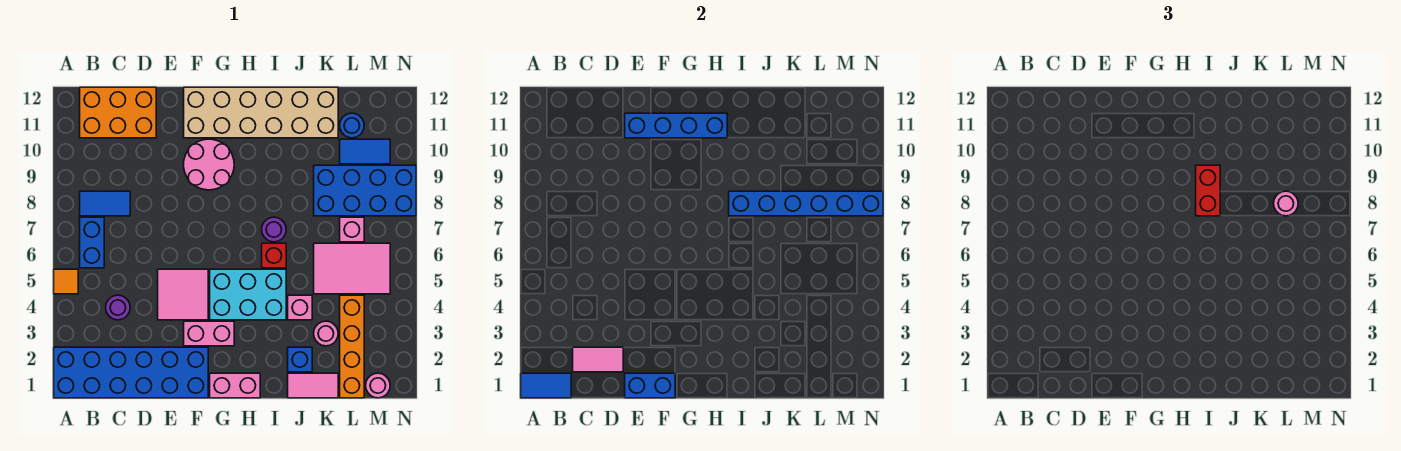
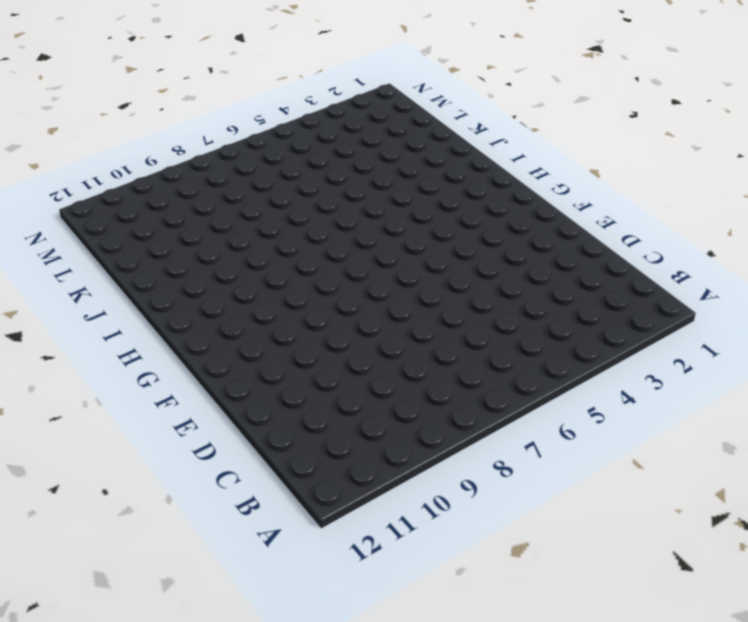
none -> blue 2x6 brick [54,347,208,398]
none -> orange 1x1 tile [54,269,78,294]
none -> blue 1x2 brick [80,217,104,268]
none -> blue 1x2 tile [80,191,130,216]

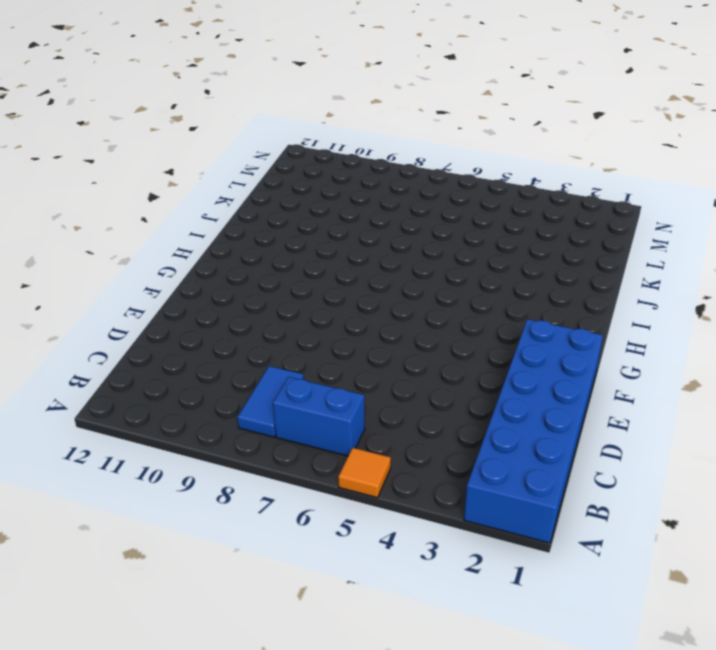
none -> orange 2x3 brick [80,87,156,138]
none -> purple 1x1 round brick [106,295,130,320]
none -> pink 2x2 tile [158,269,208,320]
none -> pink 1x2 brick [184,321,234,346]

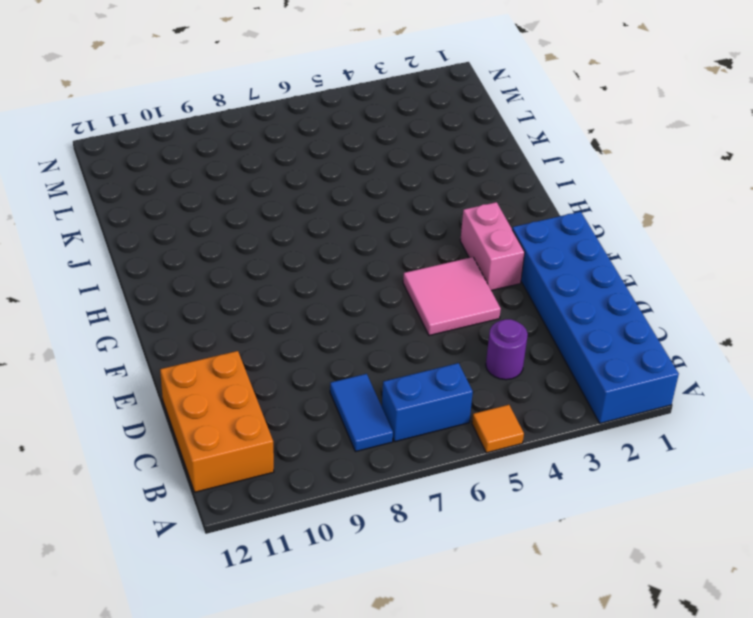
none -> pink 2x2 round brick [184,139,234,190]
none -> tan 2x6 brick [184,87,338,138]
none -> pink 1x2 brick [210,373,260,398]
none -> cyan 2x3 brick [210,269,286,320]

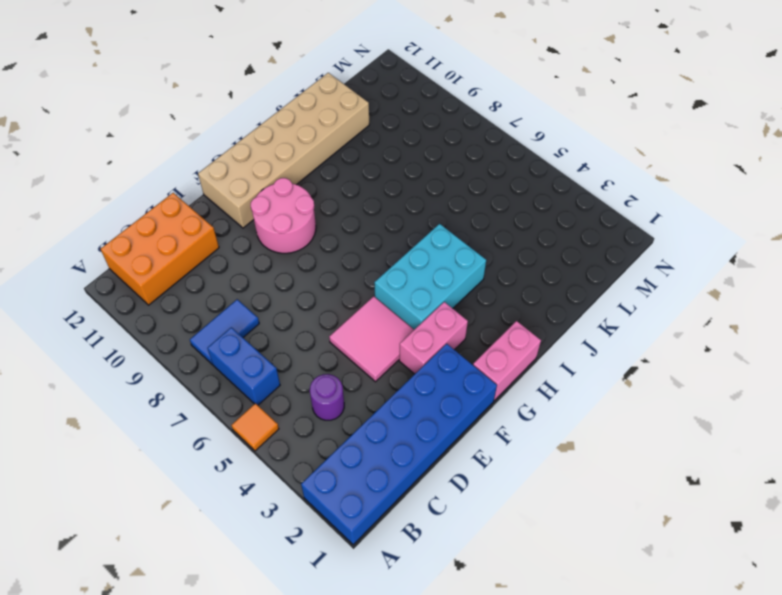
none -> red 1x1 brick [262,243,286,268]
none -> purple 1x1 round brick [262,217,286,242]
none -> pink 1x2 tile [288,373,338,398]
none -> blue 1x1 brick [288,347,312,372]

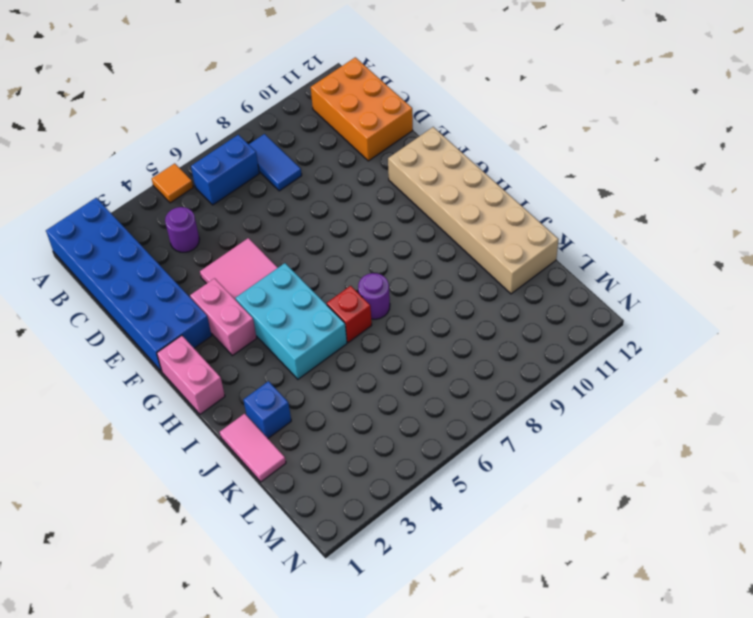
none -> pink 2x2 round brick [184,139,234,190]
none -> pink 1x1 brick [288,295,312,320]
none -> pink 1x1 round brick [314,321,338,346]
none -> pink 2x3 tile [314,243,390,294]

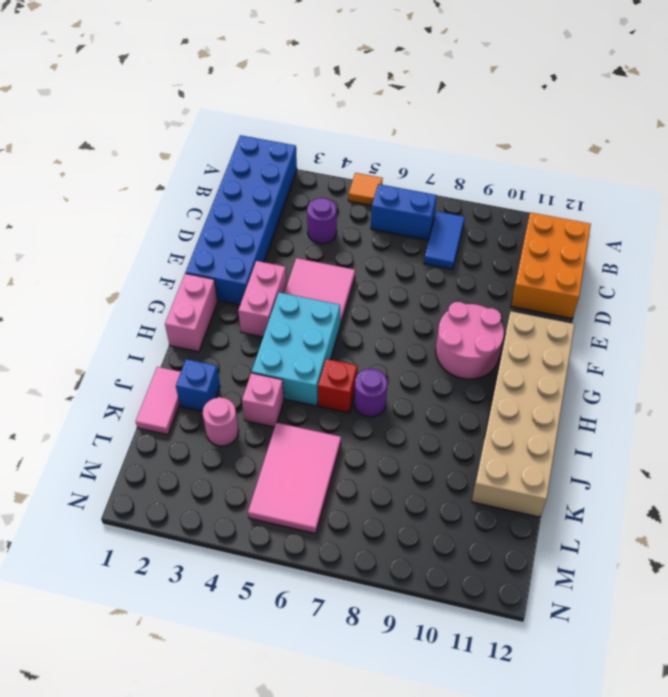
none -> blue 2x4 brick [314,165,416,216]
none -> orange 1x4 brick [340,295,364,398]
none -> pink 1x1 brick [340,217,364,242]
none -> blue 1x2 tile [340,139,390,164]

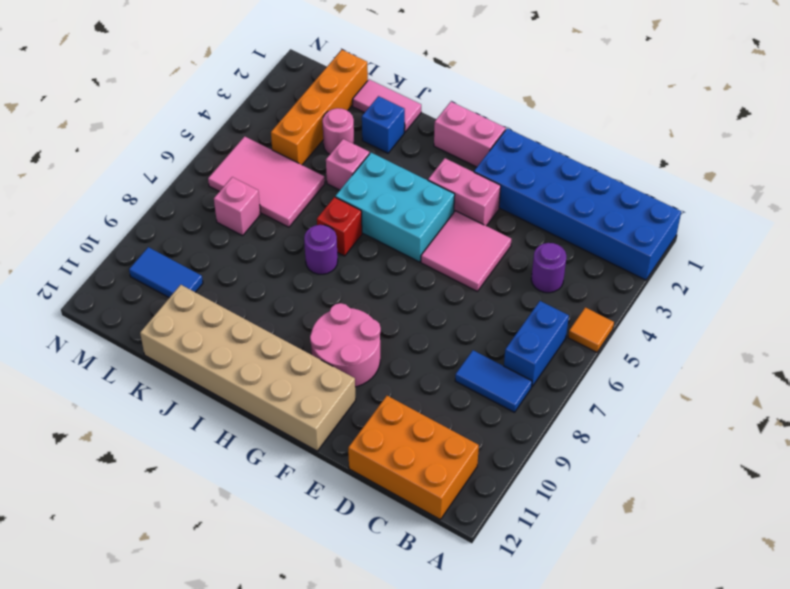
none -> blue 2x4 brick [314,165,416,216]
none -> blue 1x1 round brick [340,113,364,138]
none -> pink 1x1 round brick [366,373,390,398]
none -> blue 1x2 tile [521,373,571,398]

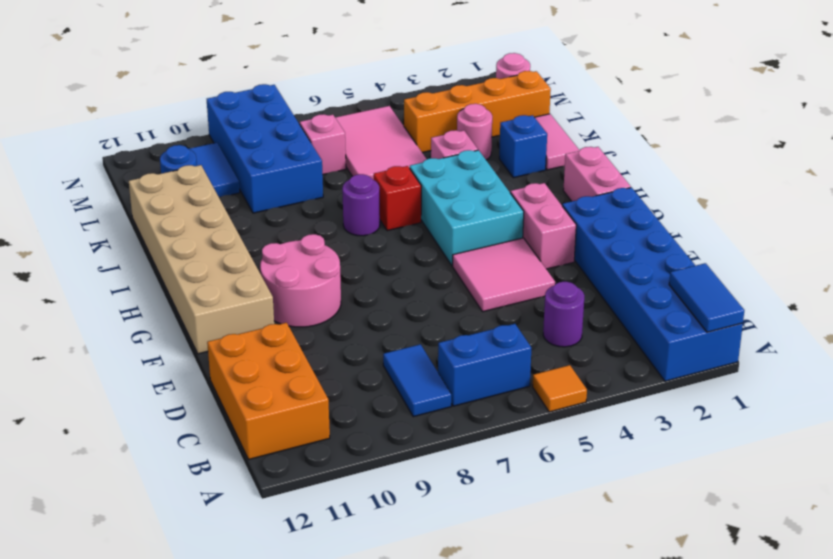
none -> pink 1x2 tile [573,347,623,372]
none -> blue 1x2 brick [625,373,675,398]
none -> blue 1x4 brick [625,113,727,138]
none -> blue 1x6 brick [729,191,883,216]

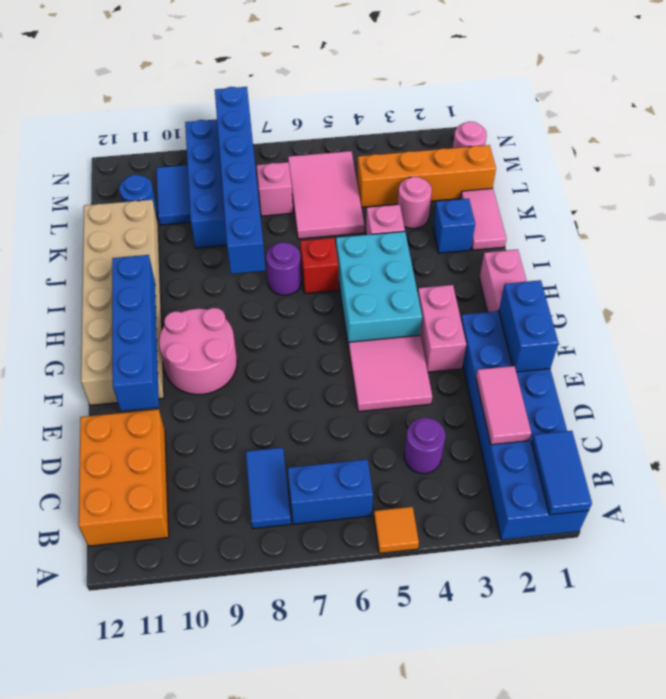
none -> red 1x2 brick [1196,165,1220,216]
none -> pink 1x1 round brick [1274,191,1298,216]

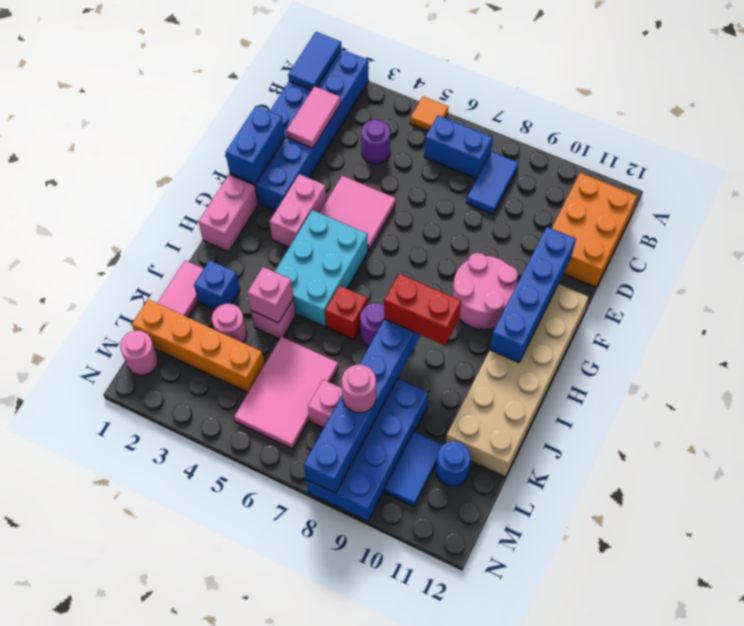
pink 1x1 brick [247,267,294,323] -> none

